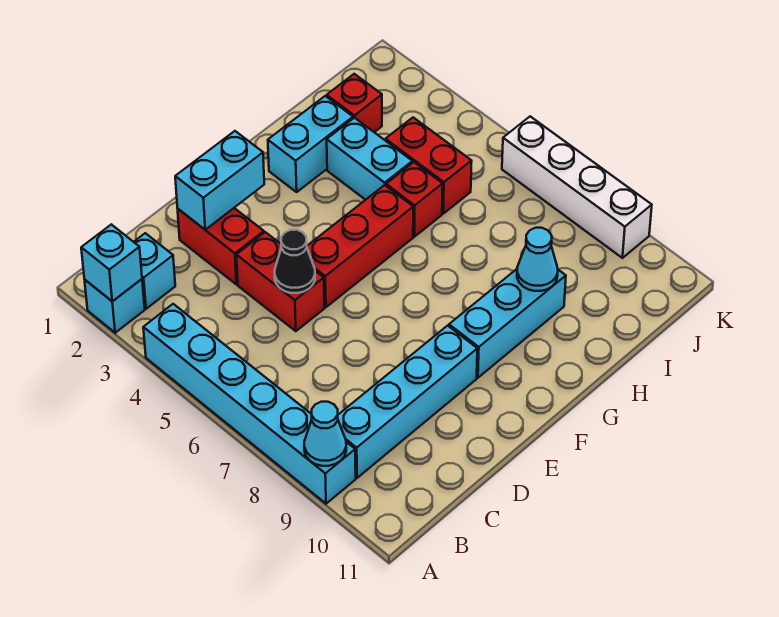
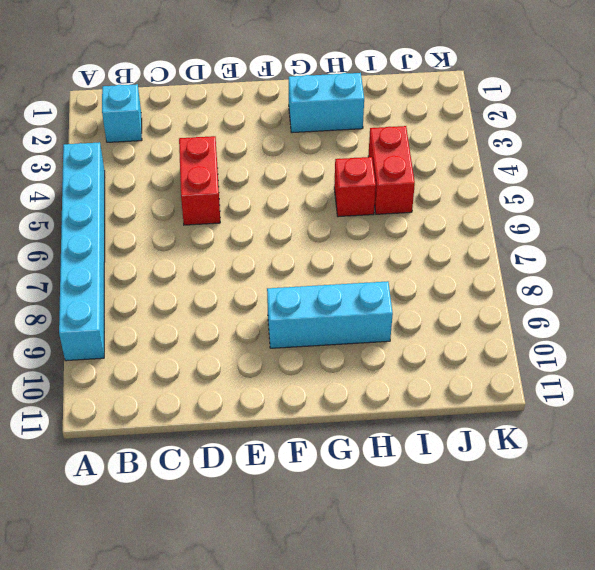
none -> cyan 1x1 brick [85,279,145,333]
none -> cyan 1x4 brick [338,326,477,478]
none -> red 1x2 brick [178,208,264,285]

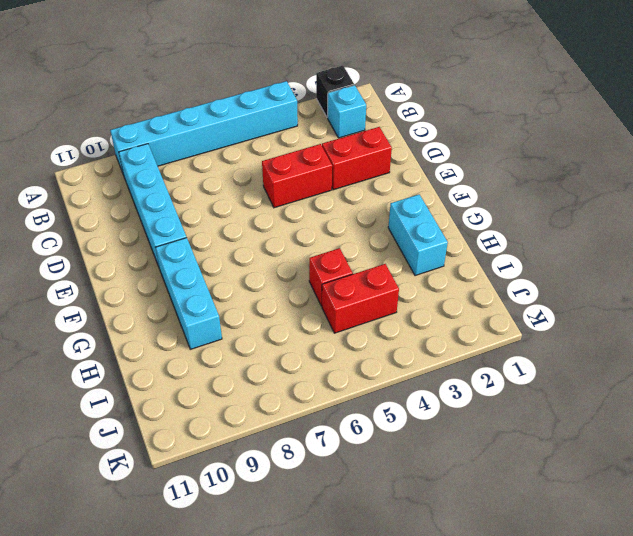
black 1x1 brick [316,66,354,117] -> cyan 1x1 brick [85,279,145,333]
none -> red 1x3 brick [307,185,413,307]
none -> cyan 1x2 brick [327,118,412,200]
none -> red 1x1 brick [327,74,382,132]

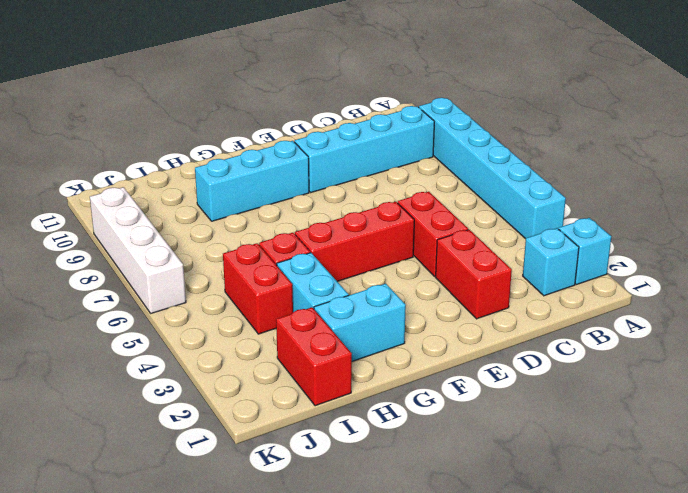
red 1x2 brick [276,307,352,406] -> red 1x1 brick [327,74,382,132]
none -> cyan 1x1 brick [81,224,142,301]
none -> cyan 1x1 cone [304,402,346,466]
none -> cyan 1x2 brick [175,131,264,230]

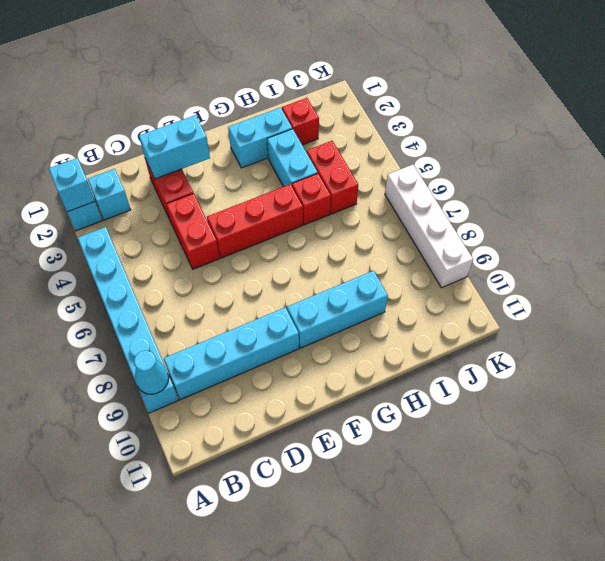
none -> black 1x1 cone [275,230,315,293]
none -> cyan 1x1 cone [517,228,558,291]

